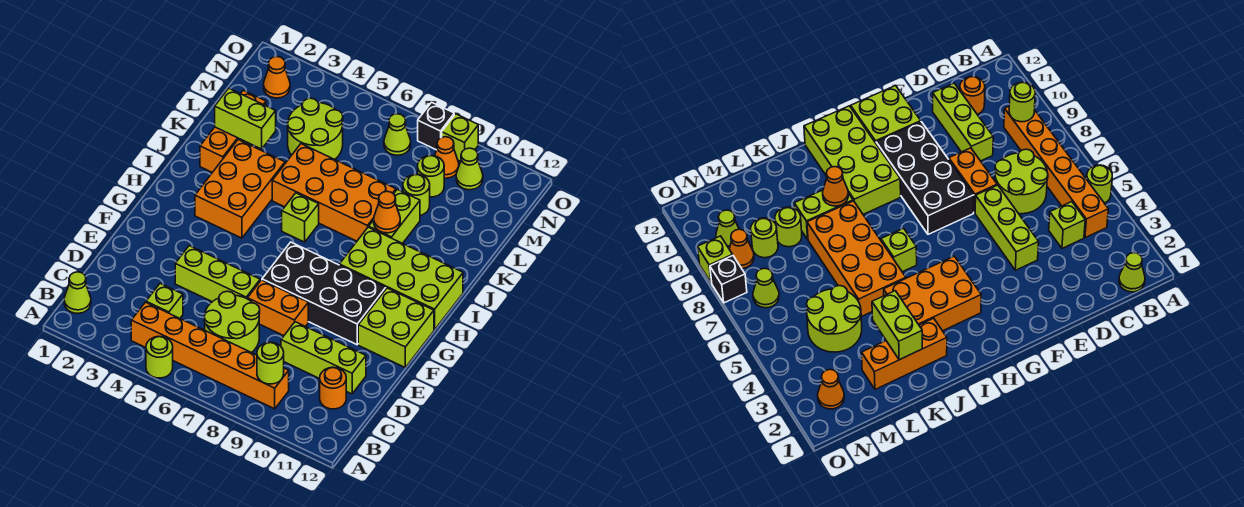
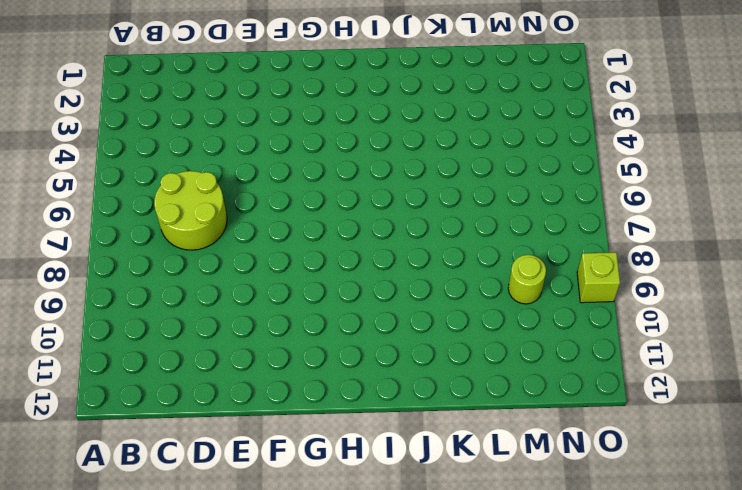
none -> lime 1x1 round brick [146,336,173,378]
none -> lime 1x1 cone [64,272,91,313]
none -> orange 1x6 brick [131,302,289,409]

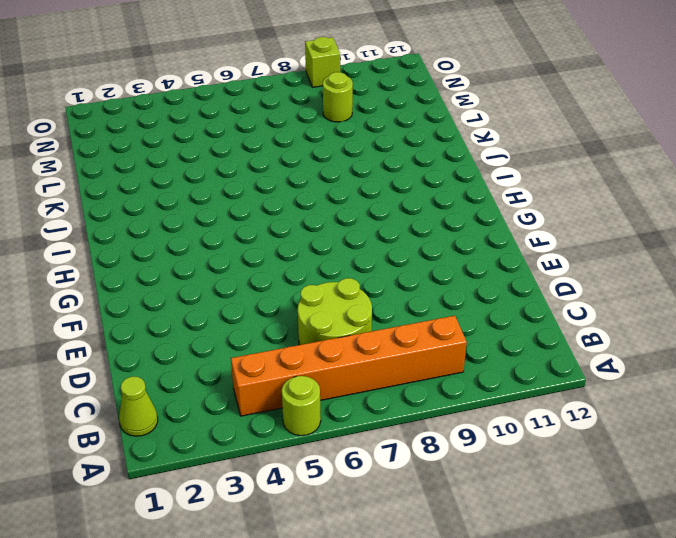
none -> lime 1x1 brick [146,283,183,318]
none -> orange 1x1 round brick [320,367,346,409]
none -> lime 1x3 brick [281,322,366,394]

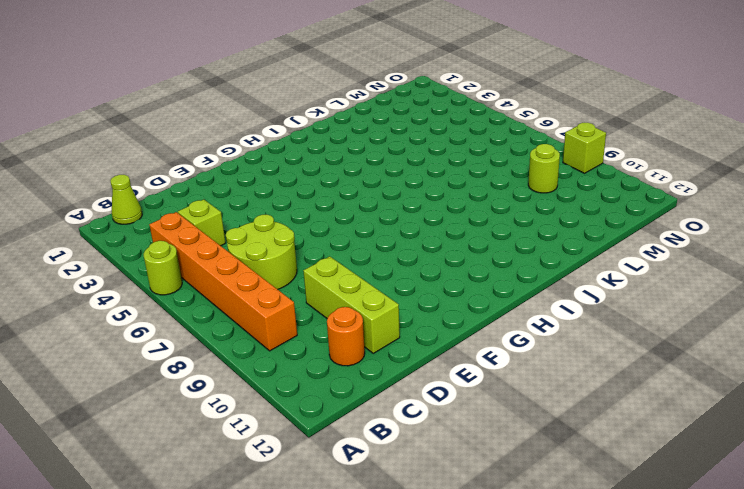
none -> lime 1x3 brick [175,246,260,302]
none -> orange 1x2 brick [247,280,308,336]
none -> black 2x4 brick [262,242,386,345]

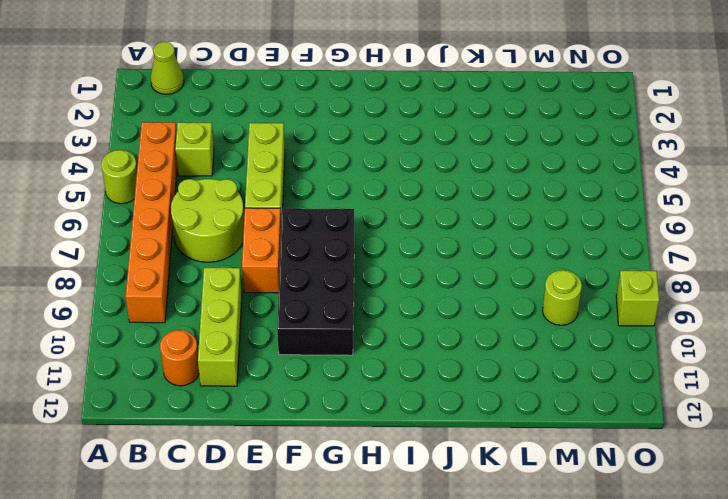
none -> lime 2x2 brick [358,288,434,367]
none -> orange 2x3 brick [195,140,285,238]
none -> lime 2x4 brick [339,227,463,330]

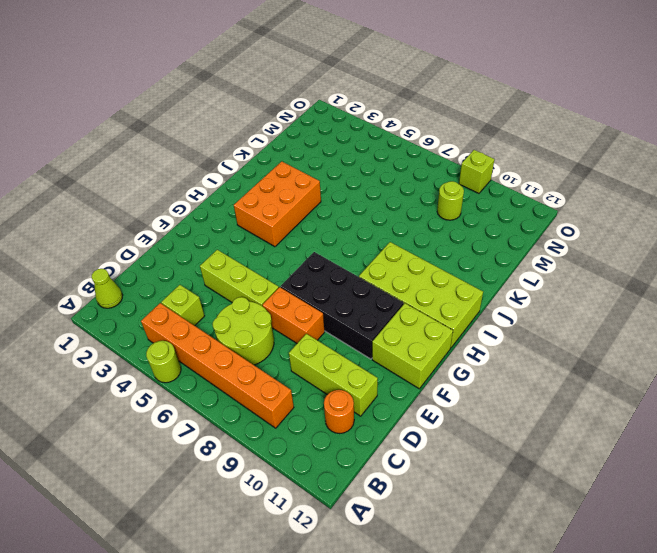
none -> lime 1x1 brick [282,193,319,242]
none -> orange 1x3 brick [200,90,266,172]
none -> orange 2x4 brick [272,144,396,241]

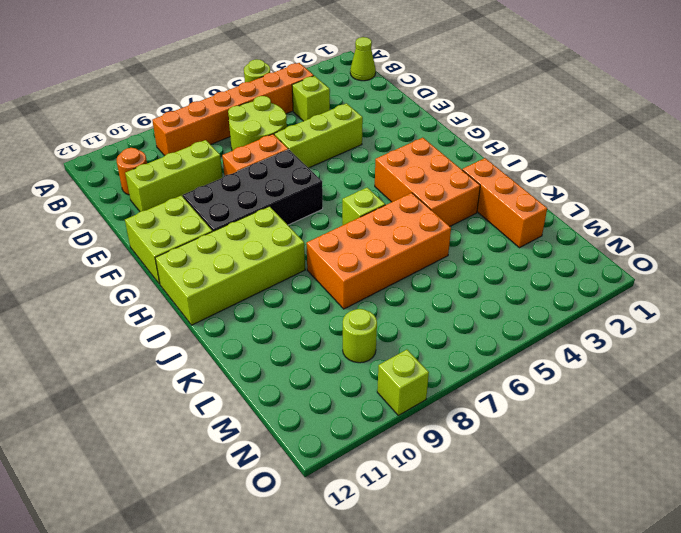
none -> lime 1x2 brick [369,189,420,244]
none -> lime 2x2 round brick [287,98,343,159]
none -> lime 1x1 round brick [403,174,430,215]

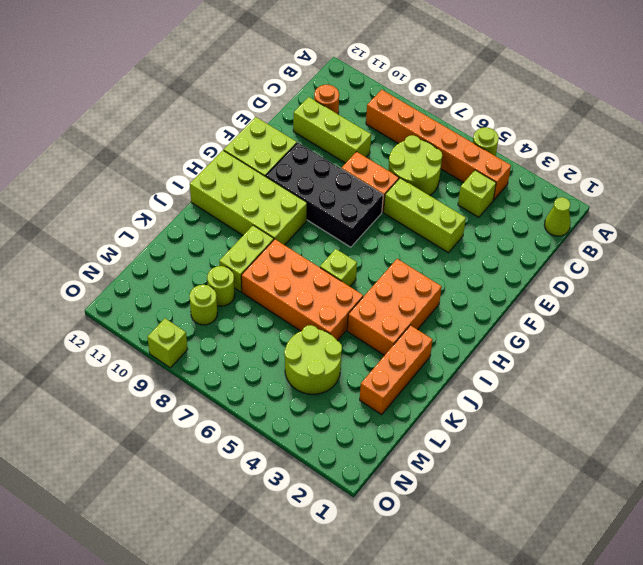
none -> orange 1x1 cone [264,57,290,98]
none -> lime 1x1 cone [384,114,411,155]
none -> orange 1x1 cone [435,137,459,178]

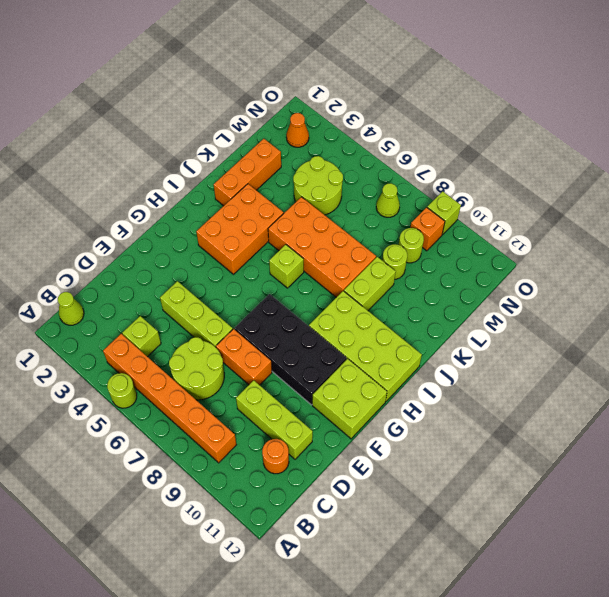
orange 1x1 brick [410,207,445,251] -> orange 1x1 cone [435,137,459,178]
none -> lime 1x1 cone [456,148,483,190]
none -> black 1x1 brick [418,102,454,150]
none -> lime 1x1 round brick [257,342,284,384]

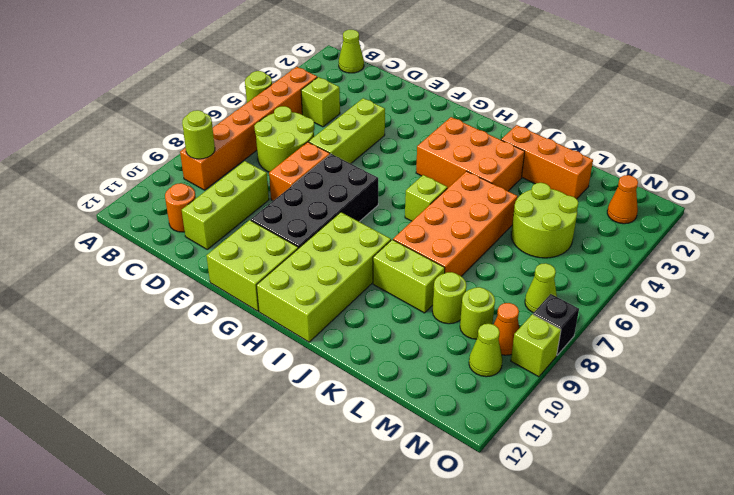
none -> orange 1x1 cone [374,191,400,233]
none -> lime 1x2 brick [215,88,276,149]

